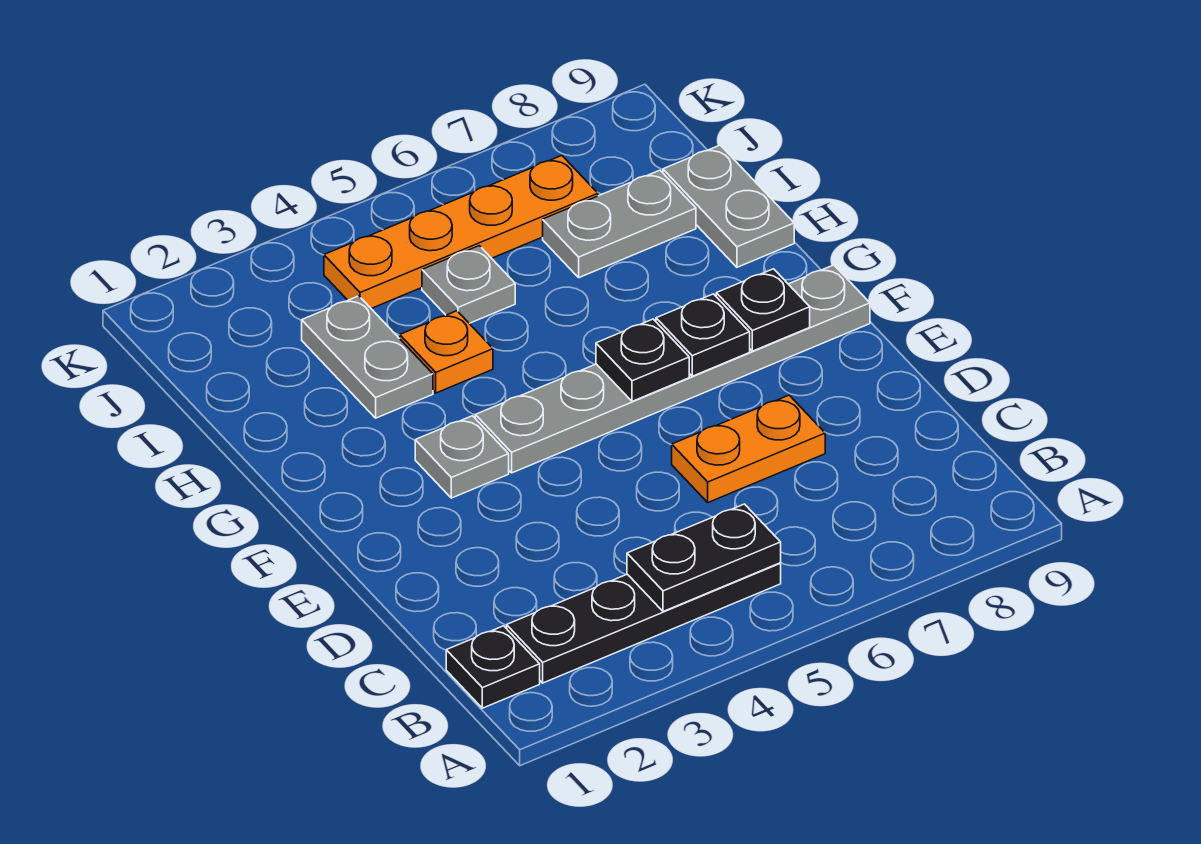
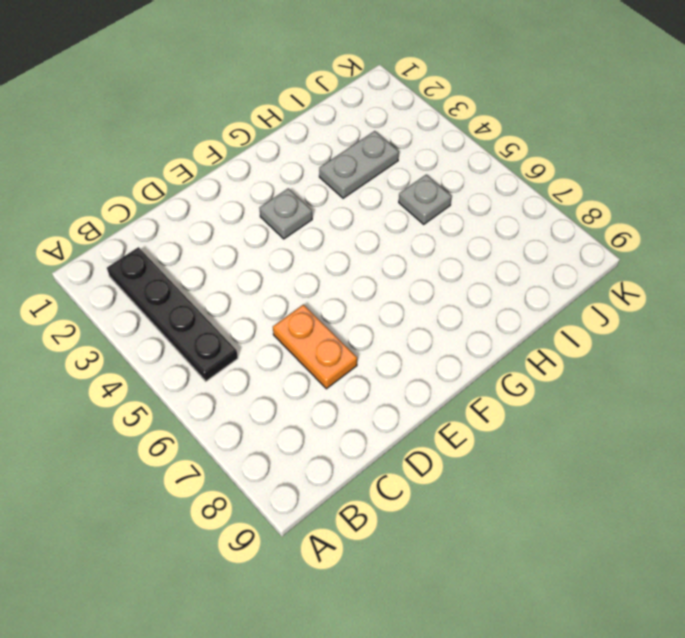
none -> black 1x1 plate [446,626,540,708]
none -> grey 1x6 plate [475,265,870,473]
none -> orange 1x1 plate [400,311,493,393]

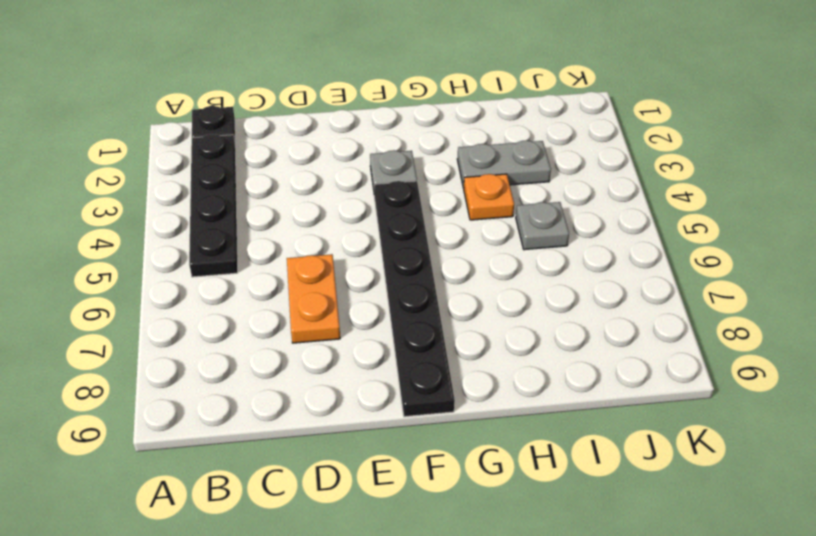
black 1x6 plate [374,181,455,417] -> grey 1x6 plate [475,265,870,473]
none -> grey 1x2 plate [663,145,794,267]
none -> grey 1x2 plate [543,170,696,278]
none -> orange 1x4 plate [324,156,598,309]

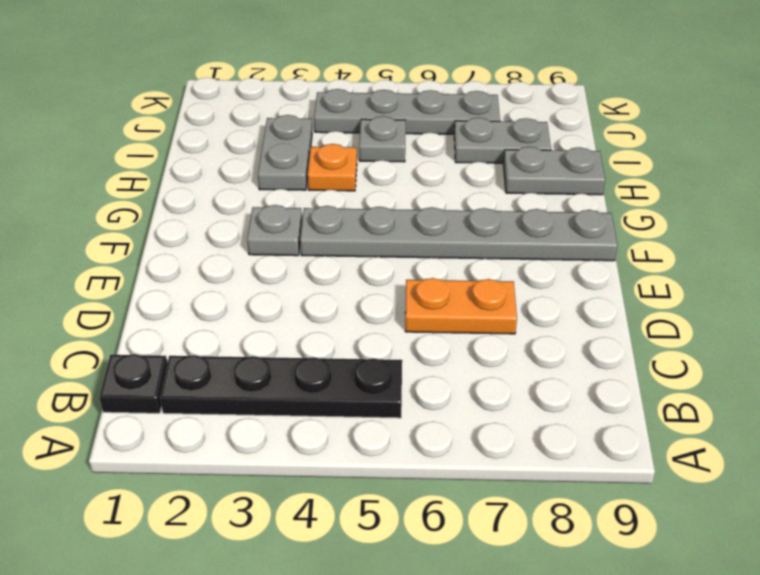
grey 1x2 plate [503,147,605,195] -> grey 1x2 plate turned to [663,145,794,267]
grey 1x4 plate [314,89,500,134] -> orange 1x4 plate [324,156,598,309]
none -> black 1x2 plate [627,504,781,612]
none -> black 1x1 plate [596,319,689,401]
none -> black 1x1 plate [656,294,750,376]

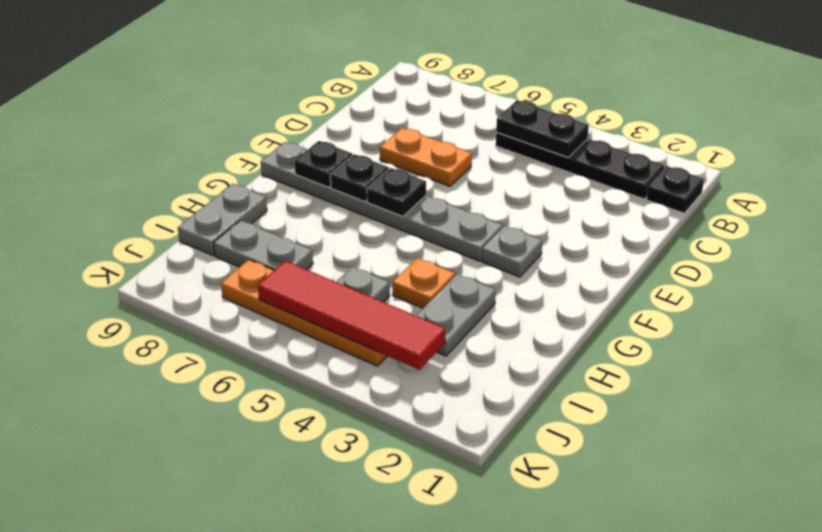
red 1x4 tile [258,261,445,370] -> none

